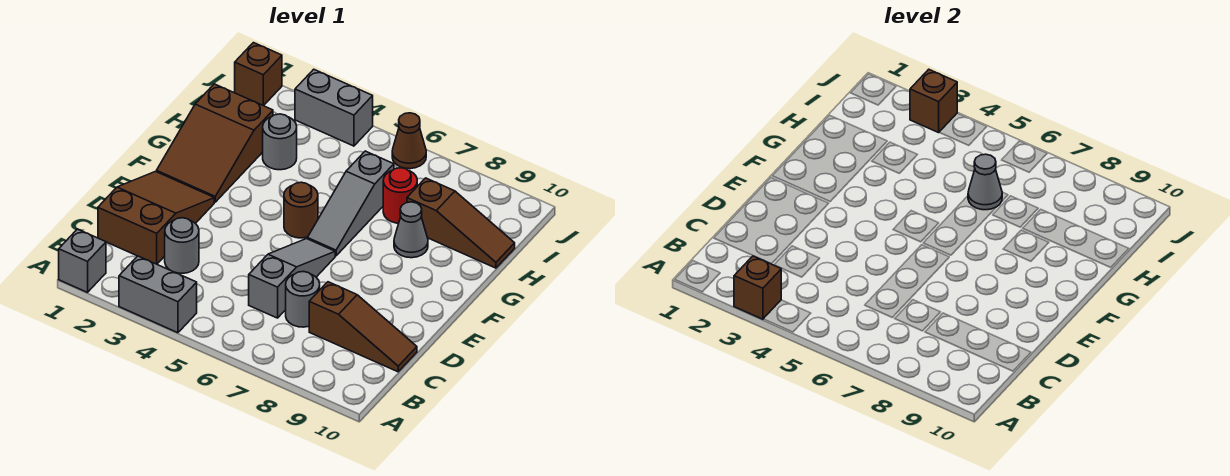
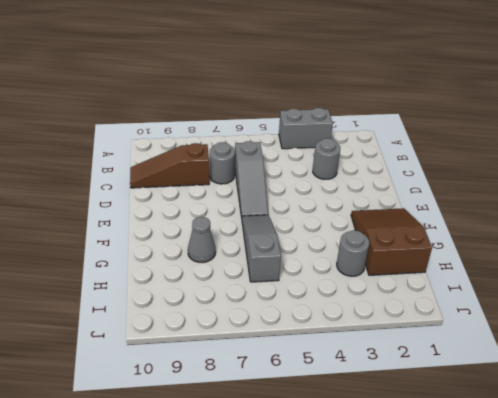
none -> grey 1x1 brick [59,229,106,292]
none -> brown 2x3 slope [98,171,214,264]
none -> brown 1x1 round brick [284,182,318,238]

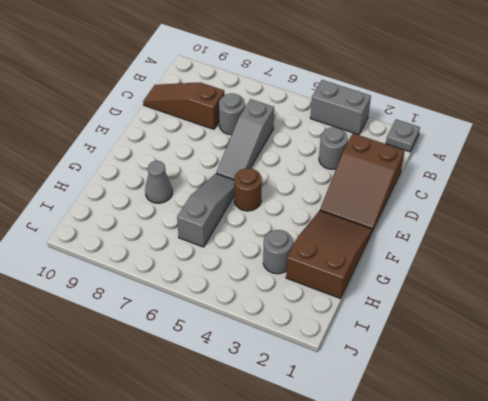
grey 1x1 plate [386,119,420,152] -> grey 1x1 brick [59,229,106,292]
none -> red 1x1 round brick [383,168,417,223]
none -> brown 1x3 slope [407,178,515,268]
none -> brown 1x1 brick [234,43,282,106]

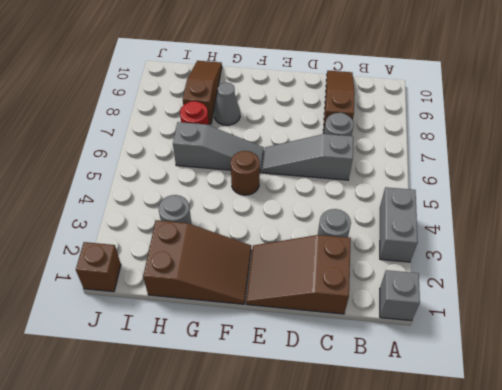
none -> grey 1x2 brick [295,69,373,146]
none -> brown 1x1 cone [392,113,426,169]
none -> brown 1x1 brick [734,256,781,319]

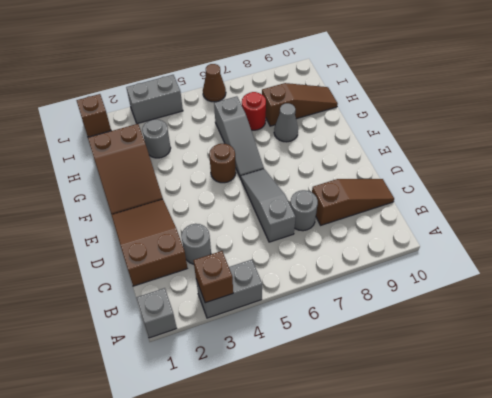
none -> grey 1x1 cone [968,154,1002,210]
none -> brown 1x1 brick [910,69,957,133]

